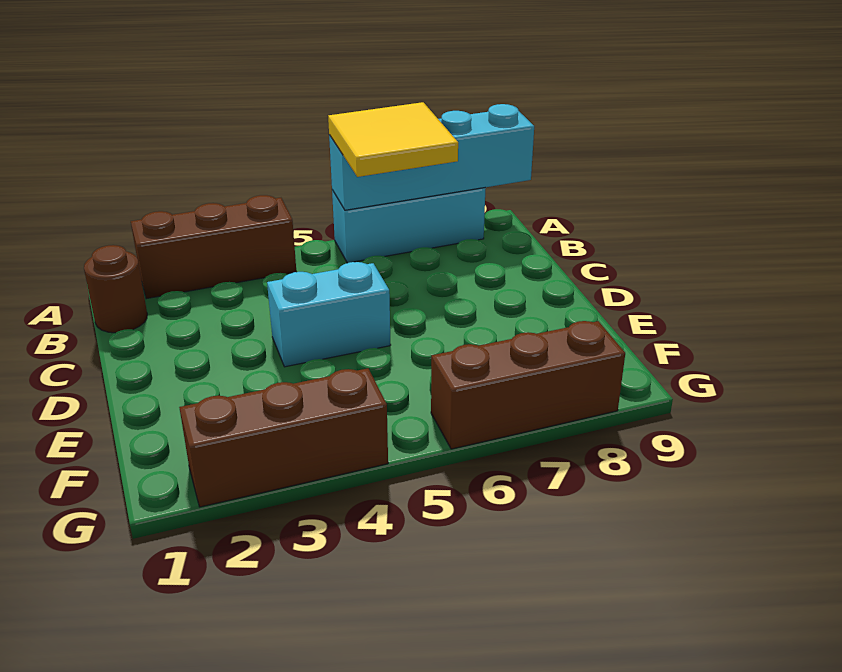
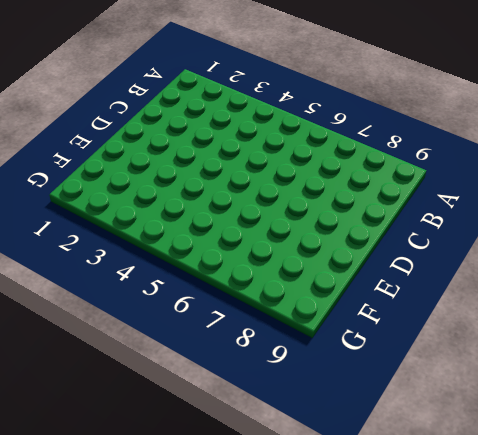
none -> brown 1x3 brick [131,195,296,299]
none -> cyan 1x3 brick [332,188,486,263]

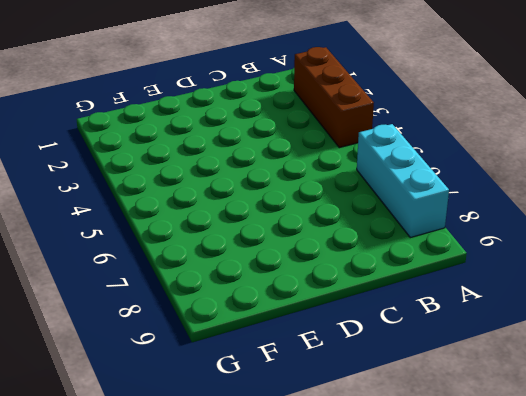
none -> brown 1x1 round brick [84,245,147,333]
none -> cyan 1x2 brick [267,262,391,367]

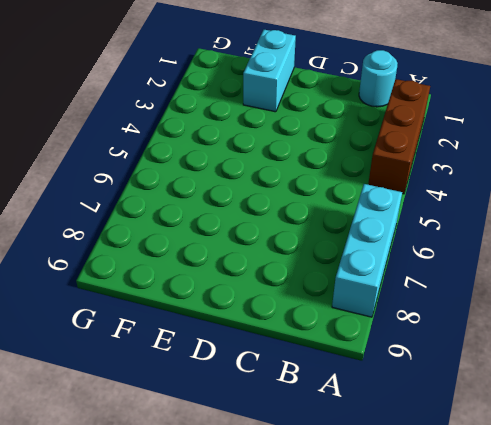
cyan 1x1 round brick [359,50,398,107] -> brown 1x1 round brick [84,245,147,333]
cyan 1x2 brick [243,30,296,112] -> cyan 1x2 brick moved to [267,262,391,367]
none -> brown 1x3 brick [179,368,388,507]
none -> brown 1x3 brick [431,321,625,449]

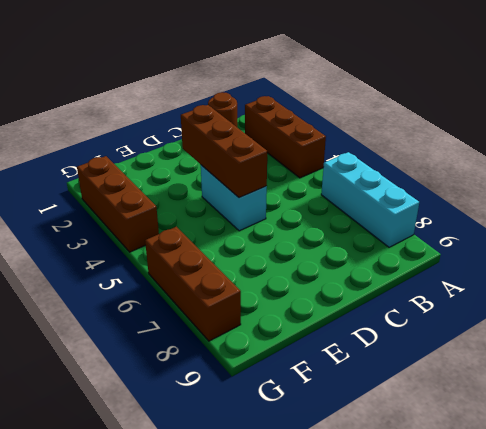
brown 1x3 brick [181,105,267,198] -> none
none -> cyan 1x4 brick [329,104,534,210]
none -> yellow 2x2 tile [328,102,458,177]

